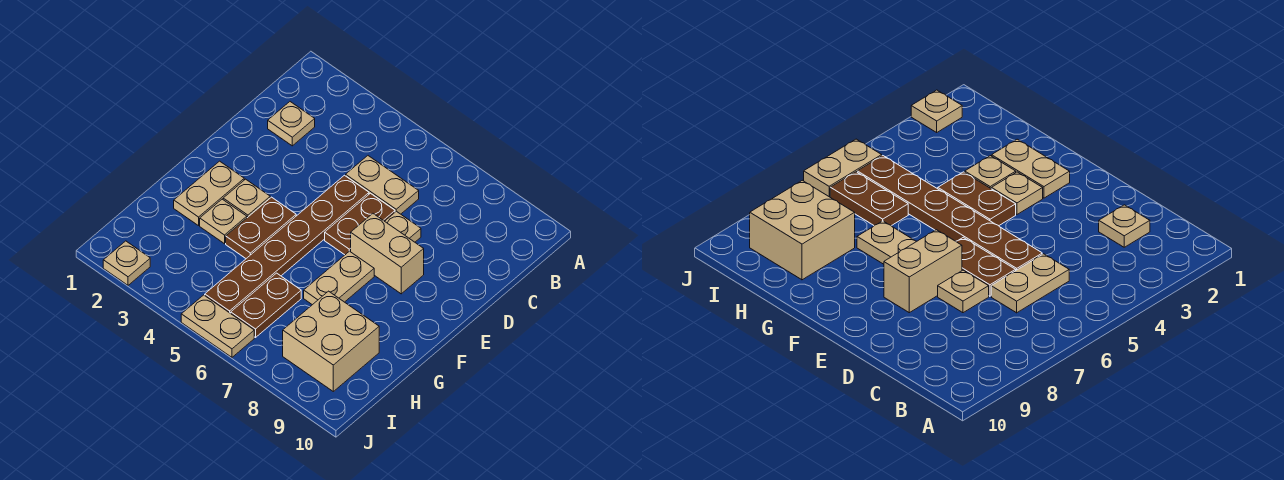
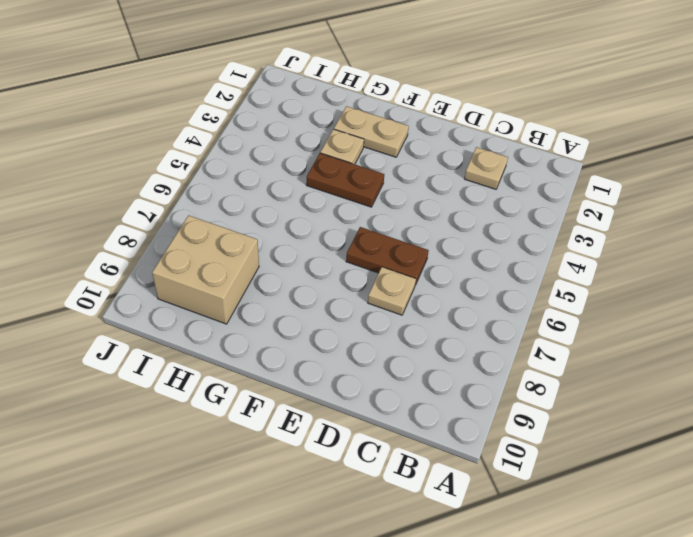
none -> tan 1x2 plate [346,156,419,214]
none -> brown 1x6 plate [205,175,369,313]
none -> tan 1x2 brick [351,214,424,294]

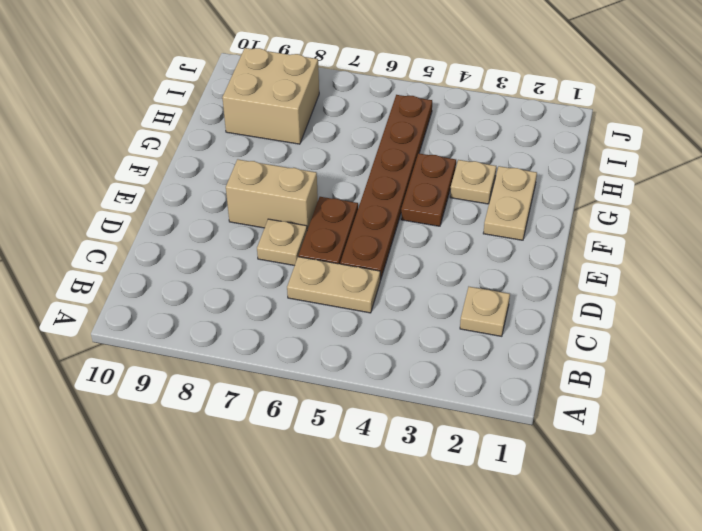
none -> tan 1x1 plate [223,179,270,218]
none -> tan 1x2 plate [304,251,374,305]
none -> brown 1x2 plate [231,273,301,338]

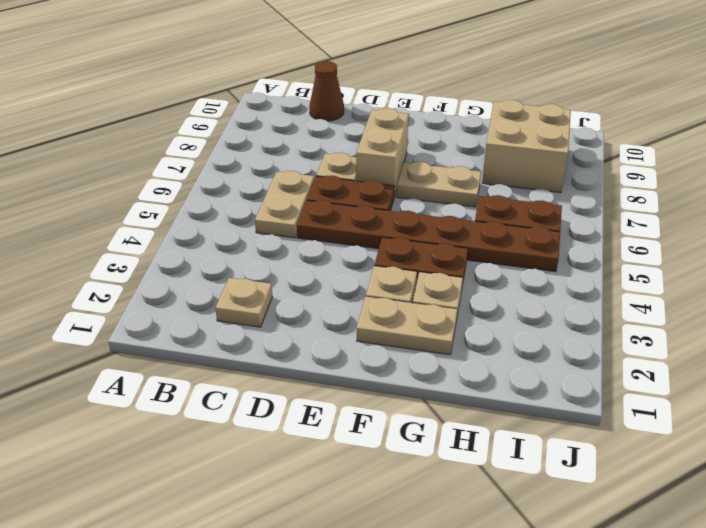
brown 1x1 cone [309,61,344,121] -> none
none -> tan 1x1 plate [103,241,150,285]
none -> tan 1x2 plate [181,295,254,357]

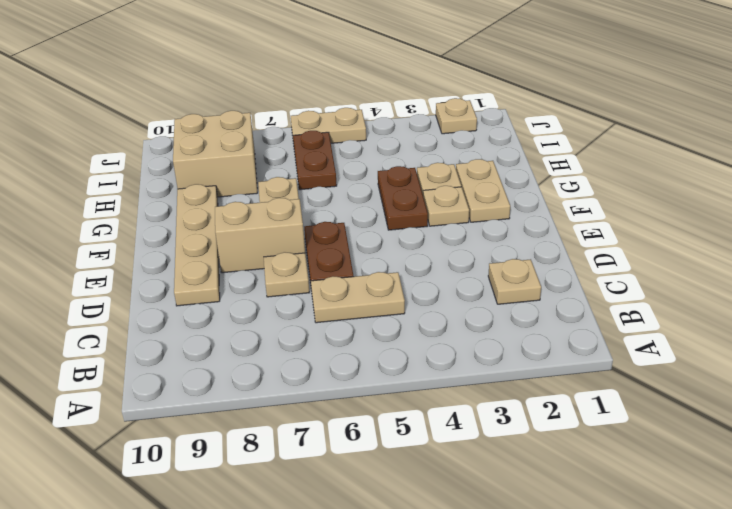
tan 1x4 plate [174,184,220,306] -> none
none -> brown 1x6 plate [205,175,369,313]

